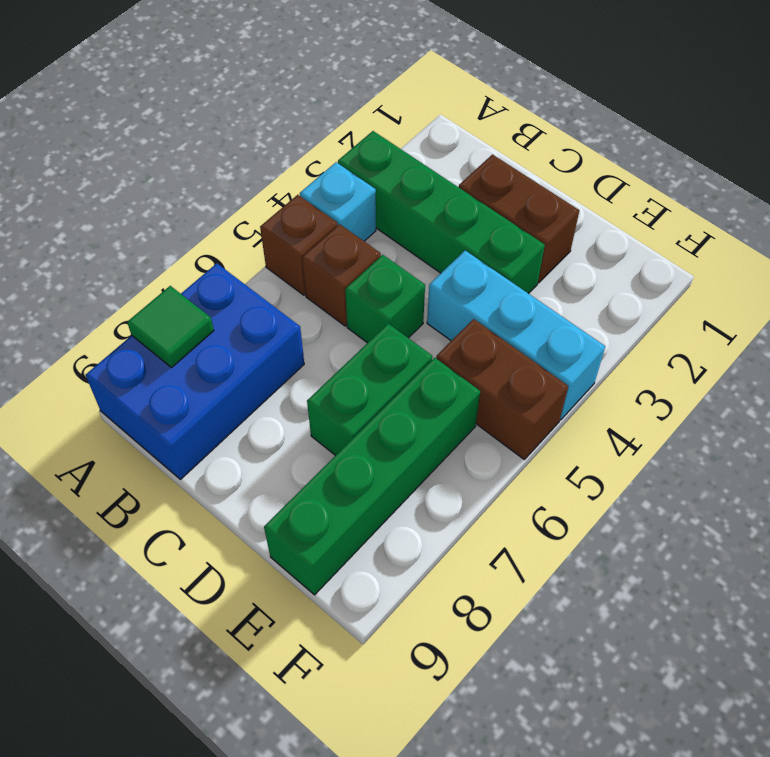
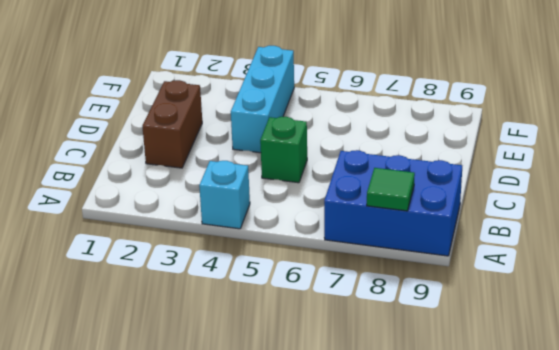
none -> green 1x4 brick [338,131,545,294]
none -> brown 1x1 brick [260,195,338,295]
none -> brown 1x1 brick [302,224,381,326]

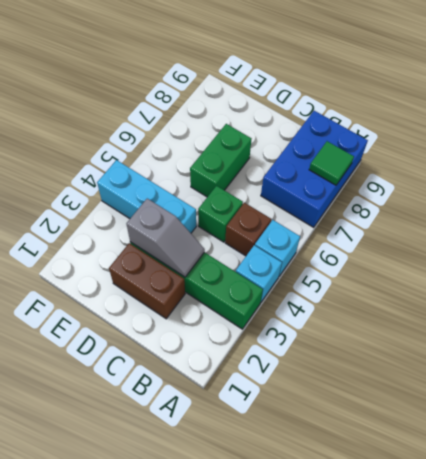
cyan 1x1 brick [255,220,300,276] -> brown 1x1 brick [260,195,338,295]
grey 1x2 slope [127,199,205,277] -> none
none -> brown 1x2 brick [436,319,568,460]
none -> green 1x4 brick [264,358,480,595]

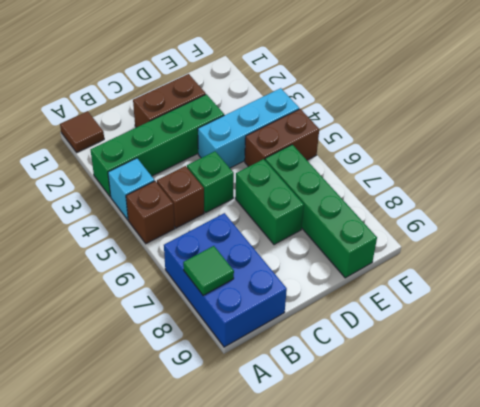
brown 1x1 tile [60,111,104,152] -> none

